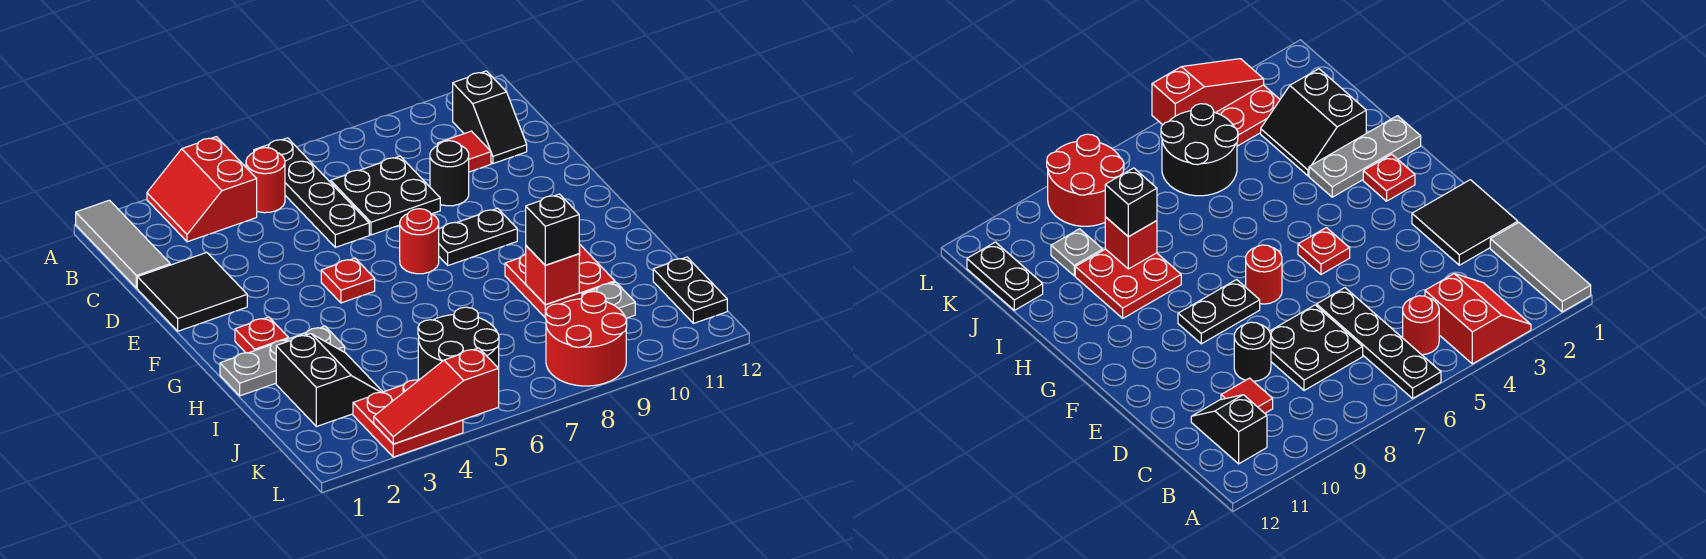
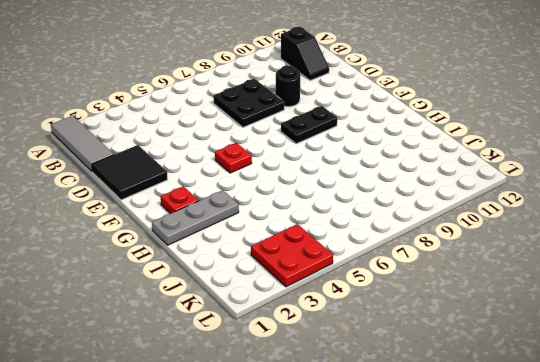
none -> red 2x2 slope [147,137,257,242]
none -> black 1x4 plate [254,138,369,247]
none -> red 1x1 round brick [246,147,285,213]

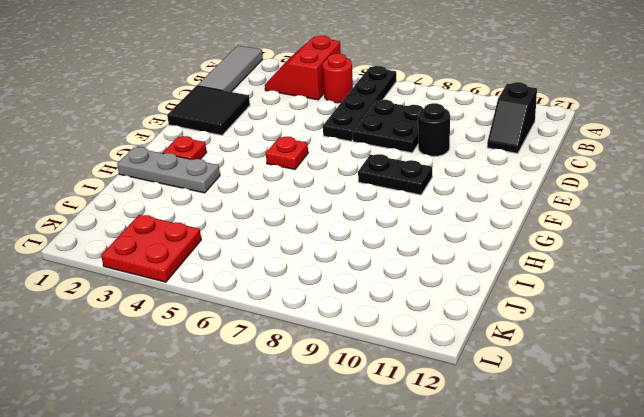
none -> red 1x1 tile [438,131,491,172]
none -> red 1x1 round brick [400,209,439,274]
none -> red 2x2 plate [505,244,615,317]

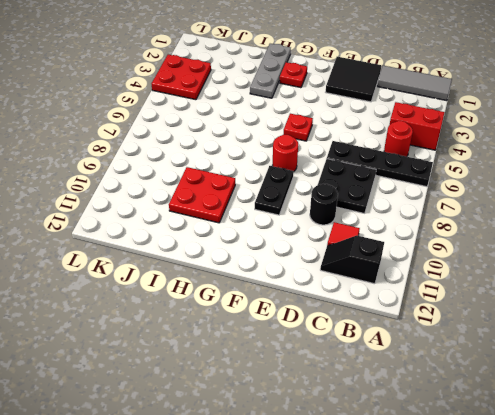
none -> black 2x2 slope [276,334,383,427]
none -> black 2x2 round brick [418,307,499,379]
none -> grey 1x1 plate [582,282,635,318]

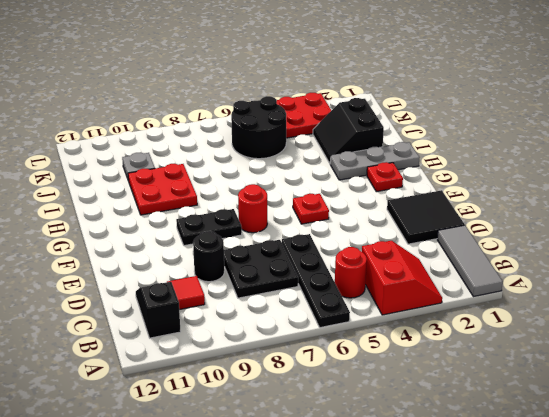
none -> black 1x2 plate [653,257,727,323]
none -> red 2x2 round brick [545,291,627,386]
none -> red 1x1 brick [526,246,579,305]

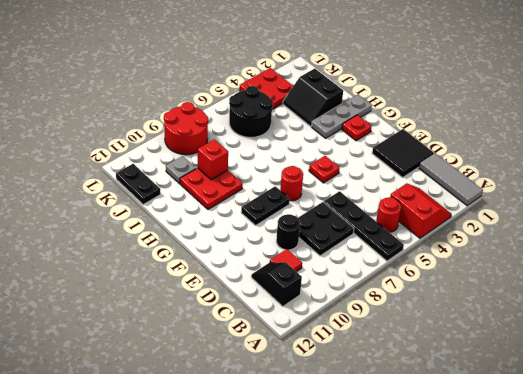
none -> red 1x3 slope [374,348,499,444]
none -> black 1x1 brick [526,194,579,265]

